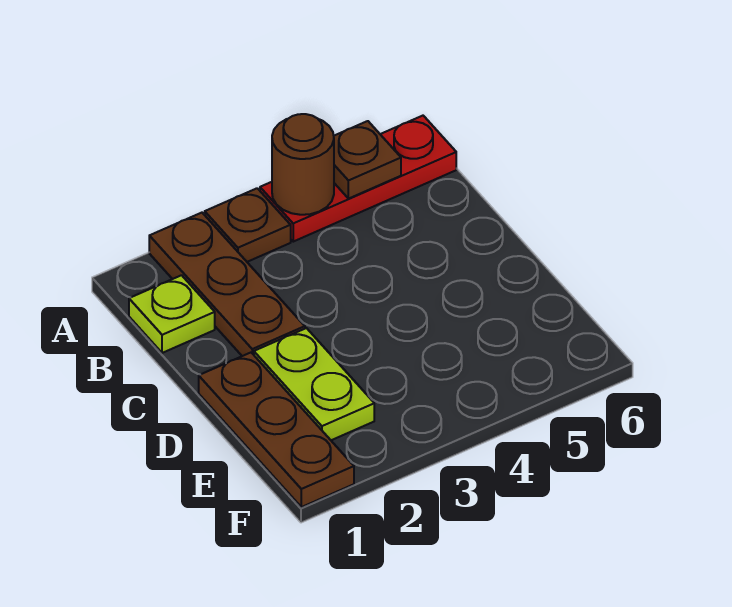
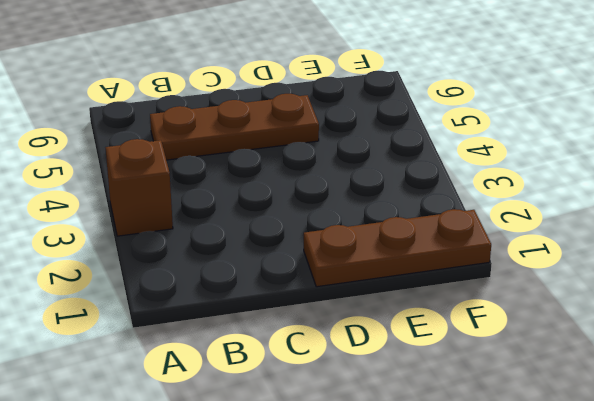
brown 1x1 brick [105,139,173,236] -> brown 1x1 plate [205,188,291,262]
brown 1x3 plate [150,94,319,160] -> brown 1x3 plate moved to [149,213,305,356]
none -> red 1x3 plate [260,116,456,242]
none -> lime 1x1 plate [129,275,215,353]

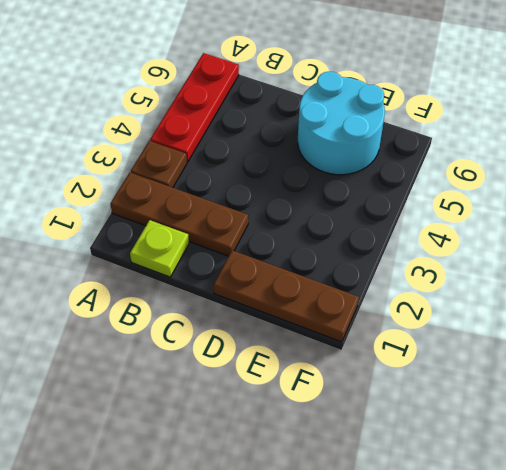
cyan 2x2 round brick [298,72,385,175] -> none
none -> lime 1x2 plate [254,328,374,440]
none -> brown 1x1 round brick [272,114,334,215]

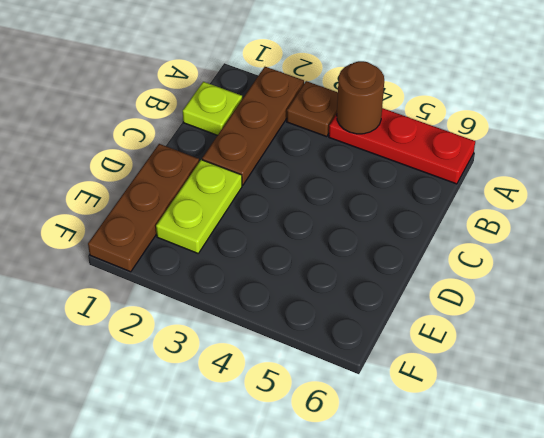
none -> brown 1x1 plate [334,121,401,199]

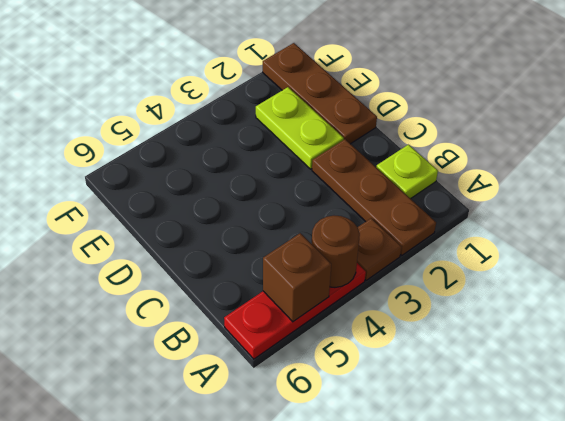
brown 1x1 brick [263,233,331,322] -> brown 1x1 plate [334,121,401,199]

